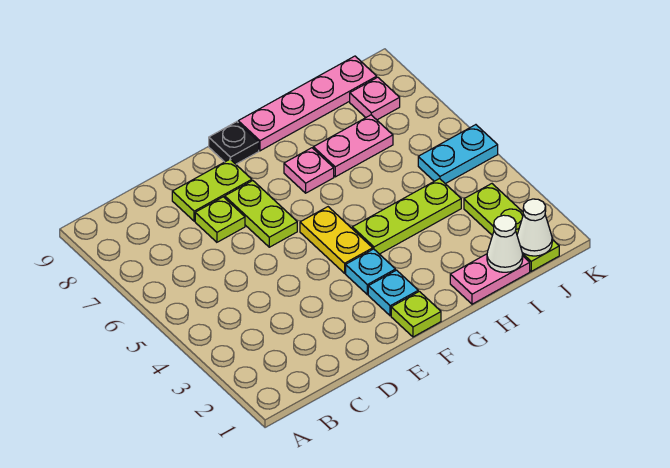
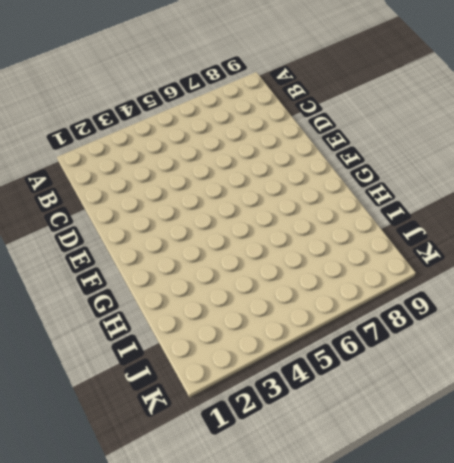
none -> lime 1x1 plate [195,197,245,242]
none -> lime 1x2 plate [172,159,252,221]
none -> lime 1x2 plate [225,181,297,247]

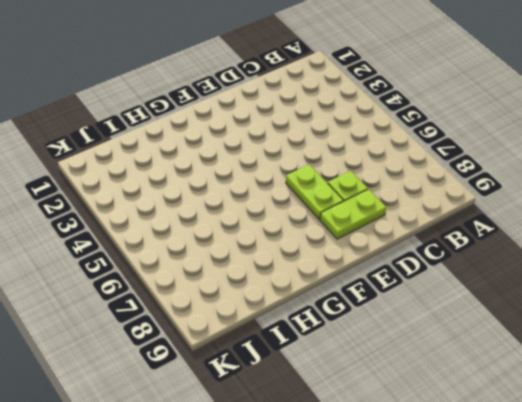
none -> lime 1x1 plate [391,291,441,337]
none -> cyan 1x1 plate [368,270,418,316]
none -> cyan 1x1 plate [346,249,395,294]

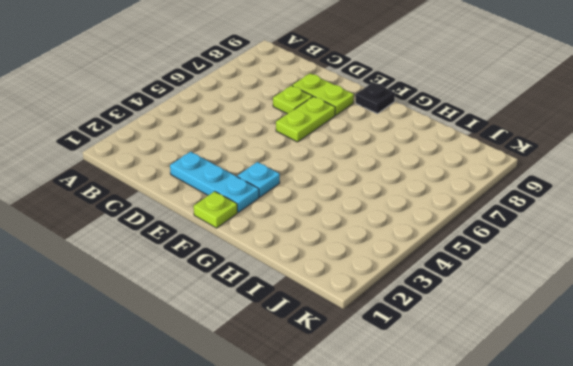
cyan 1x3 plate [170,152,259,212] -> cyan 1x1 plate [368,270,418,316]
none -> yellow 1x2 plate [300,207,373,273]
none -> lime 1x3 plate [352,179,461,254]
none -> pink 1x1 plate [284,148,334,193]

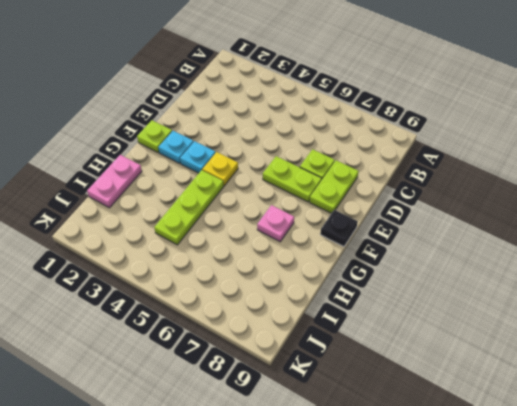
yellow 1x1 plate [202,152,238,186] -> yellow 1x2 plate [300,207,373,273]
none -> pink 1x4 plate [238,56,377,151]
none -> pink 1x2 plate [313,115,393,177]
none -> lime 1x3 plate [464,184,559,271]

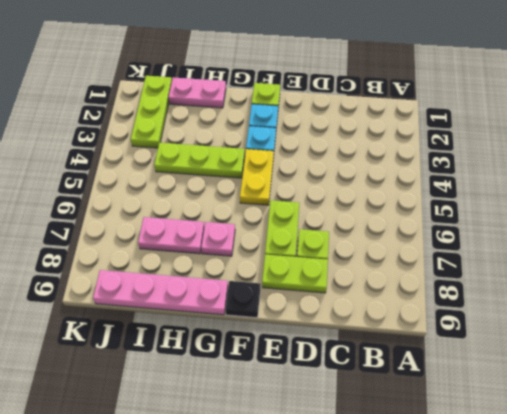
none -> cyan 1x2 plate [418,125,498,184]
none -> pink 1x1 plate [350,77,400,120]
none -> white 1x1 cone [487,215,523,272]

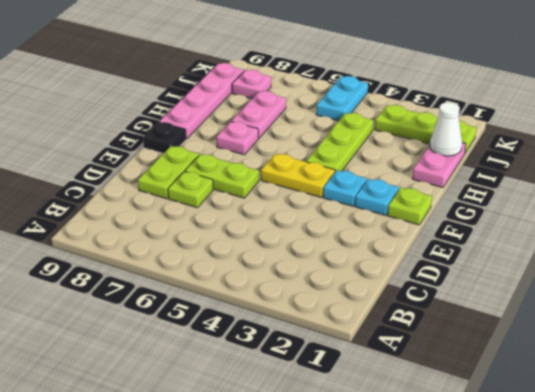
none -> white 1x1 cone [517,199,552,256]

